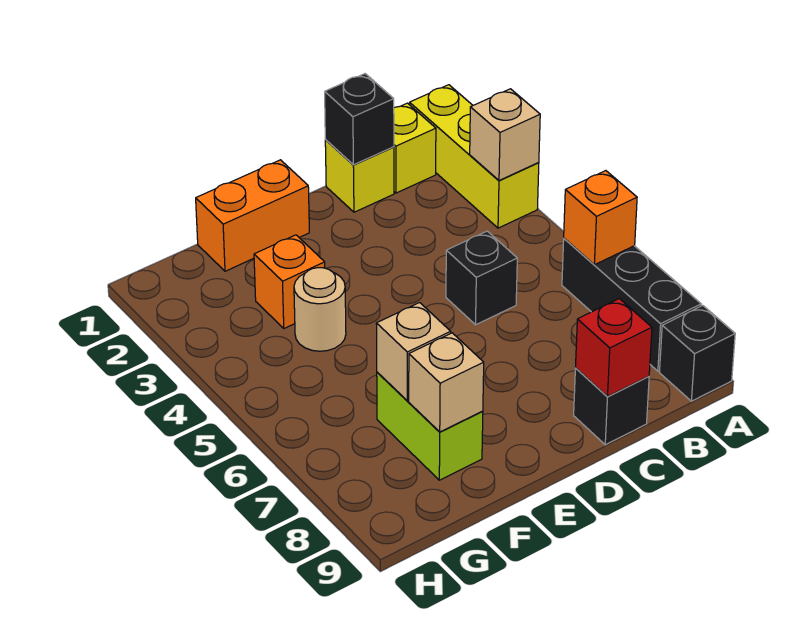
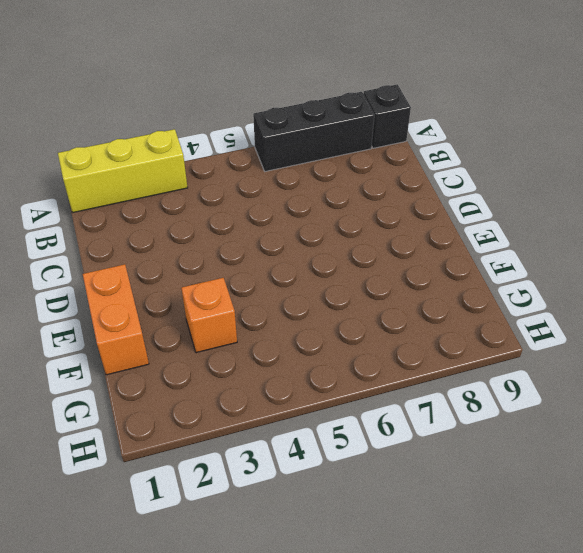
none -> yellow 1x1 brick [394,103,436,193]
none -> yellow 1x1 brick [325,140,394,212]
none -> black 1x1 brick [446,231,517,325]

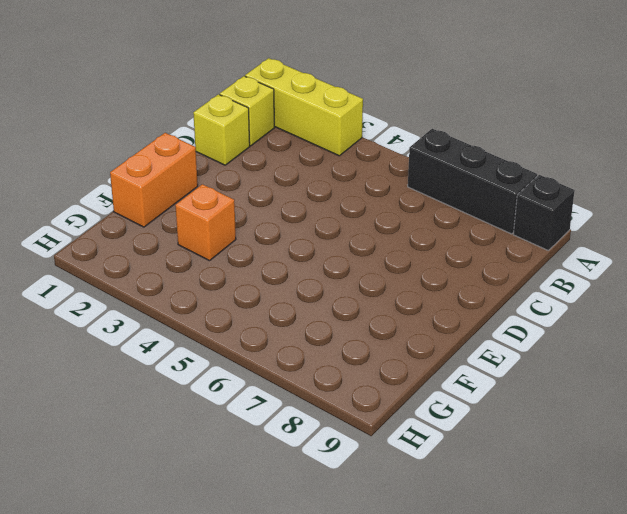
none -> black 1x1 brick [446,231,517,325]
none -> black 1x1 brick [574,368,649,445]
none -> tan 1x1 round brick [294,268,346,351]

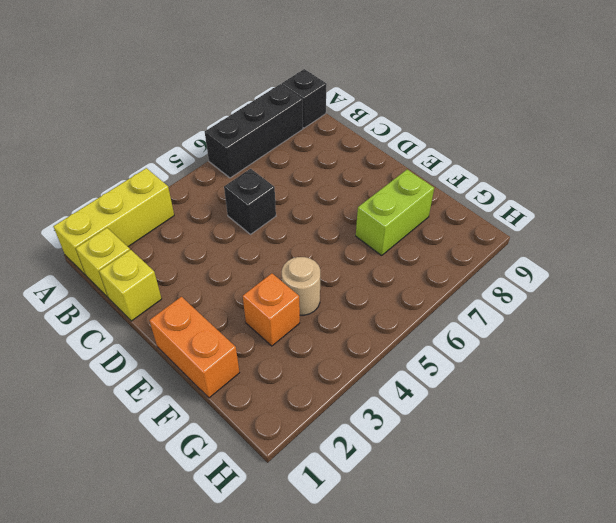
none -> black 1x1 brick [574,368,649,445]
none -> tan 1x1 brick [470,89,540,181]
none -> orange 1x1 brick [564,171,637,265]

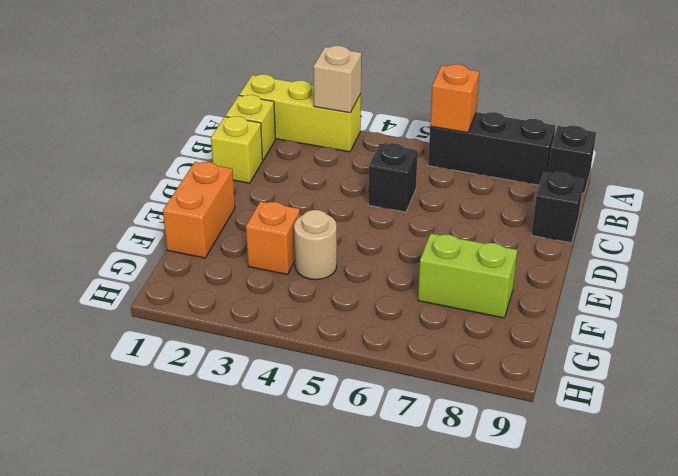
none -> black 1x1 brick [325,74,394,165]
none -> red 1x1 brick [576,299,652,396]
none -> tan 1x1 brick [376,303,451,401]

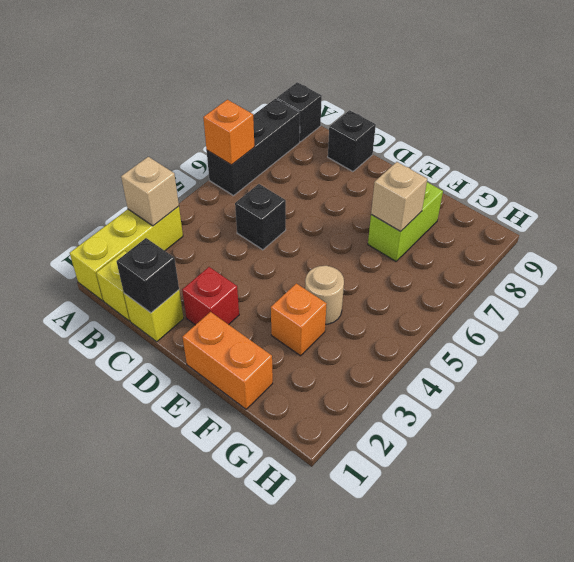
red 1x1 brick [182,267,239,325] -> red 1x1 brick moved to [576,299,652,396]
none -> tan 1x1 brick [409,333,484,432]

